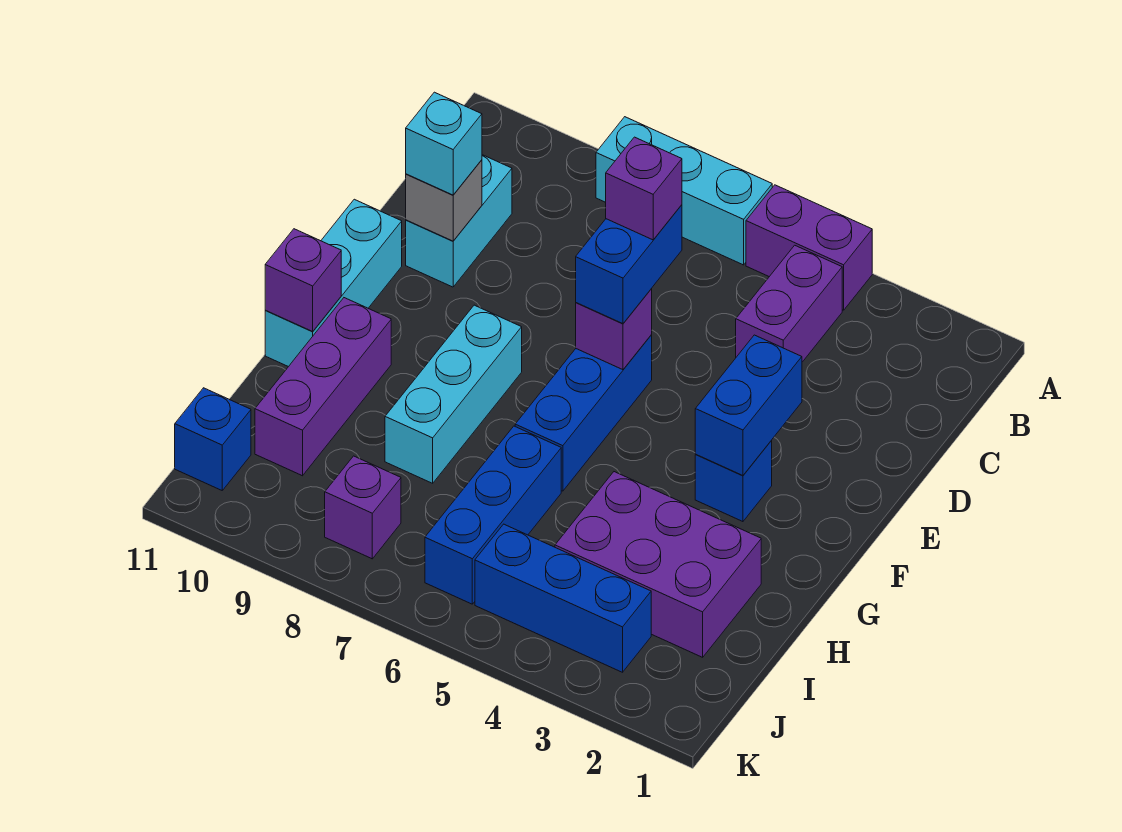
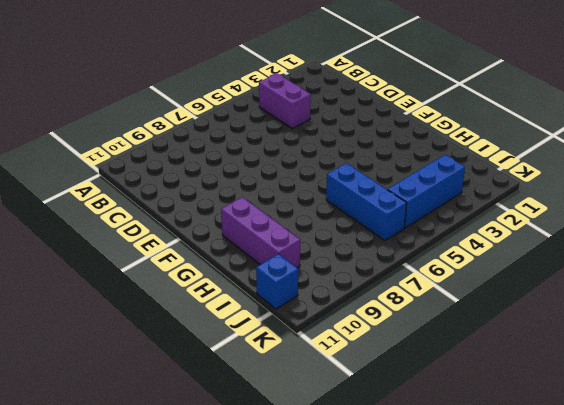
none -> purple 1x2 brick [746,185,872,310]
none -> cyan 1x3 brick [596,117,772,265]
none -> cyan 1x2 brick [406,155,512,287]

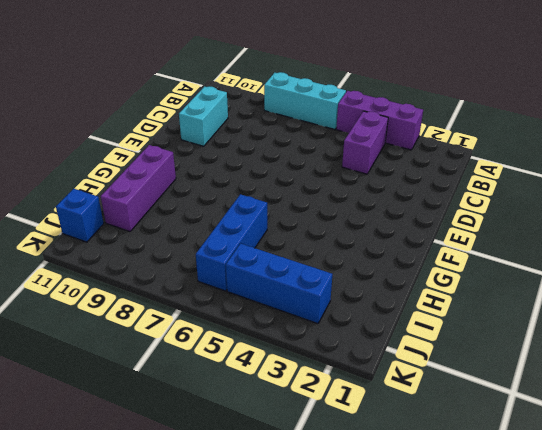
purple 1x3 brick [336,91,423,150] -> purple 1x2 brick [746,185,872,310]
none -> blue 1x3 brick [515,335,652,491]
none -> cyan 1x3 brick [265,199,402,367]
none -> blue 1x1 brick [695,441,772,522]

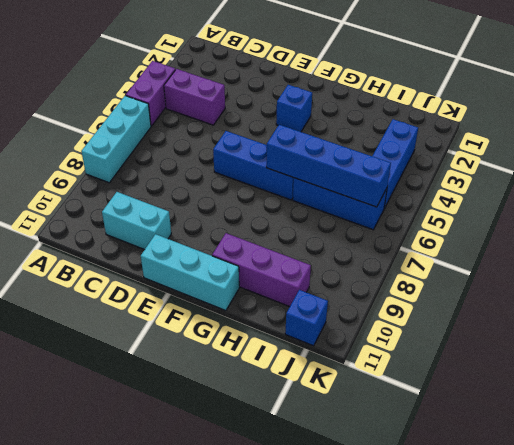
blue 1x4 brick [266,125,391,207] -> none
none -> cyan 1x3 brick [385,305,522,483]
none -> purple 2x3 brick [555,472,761,657]
none -> purple 1x1 brick [325,456,401,559]

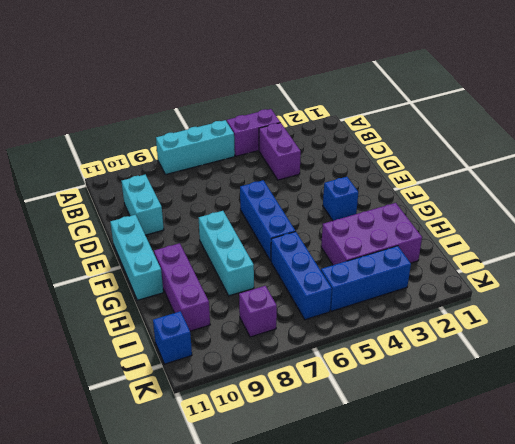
none -> grey 1x1 brick [406,160,482,241]
none -> blue 1x2 brick [695,335,802,475]
none -> purple 1x1 brick [576,289,652,370]

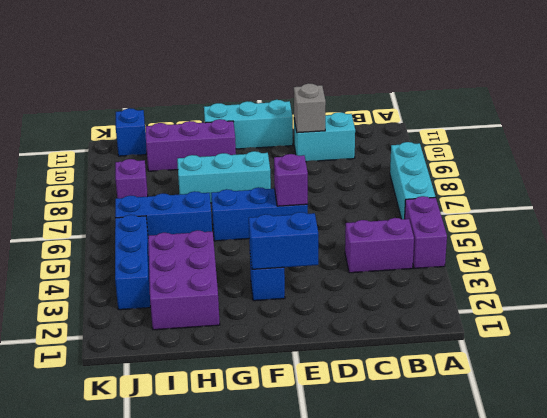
none -> purple 1x1 brick [265,229,341,331]
none -> blue 1x2 brick [576,205,682,324]
none -> cyan 1x1 brick [406,92,482,195]

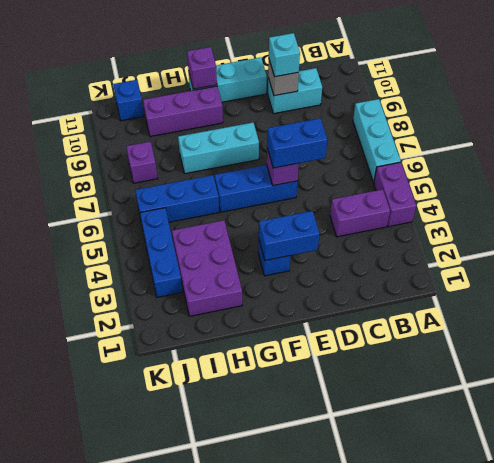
none -> purple 1x1 brick [606,137,682,240]

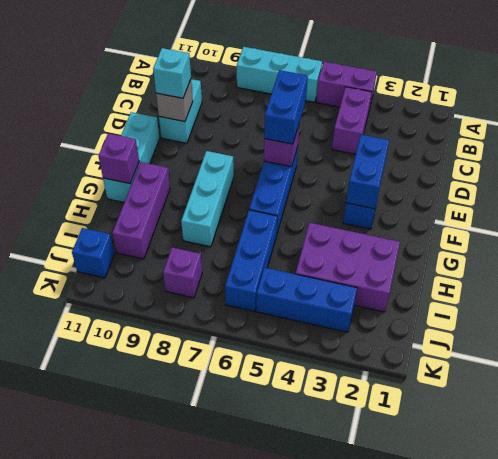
none -> purple 1x1 brick [606,137,682,240]

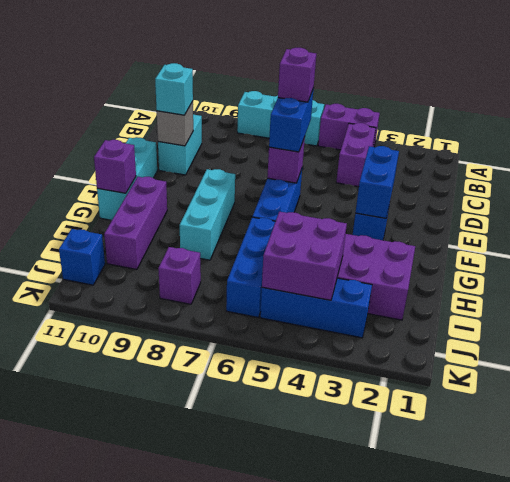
purple 2x2 brick [262,212,347,300] -> none

